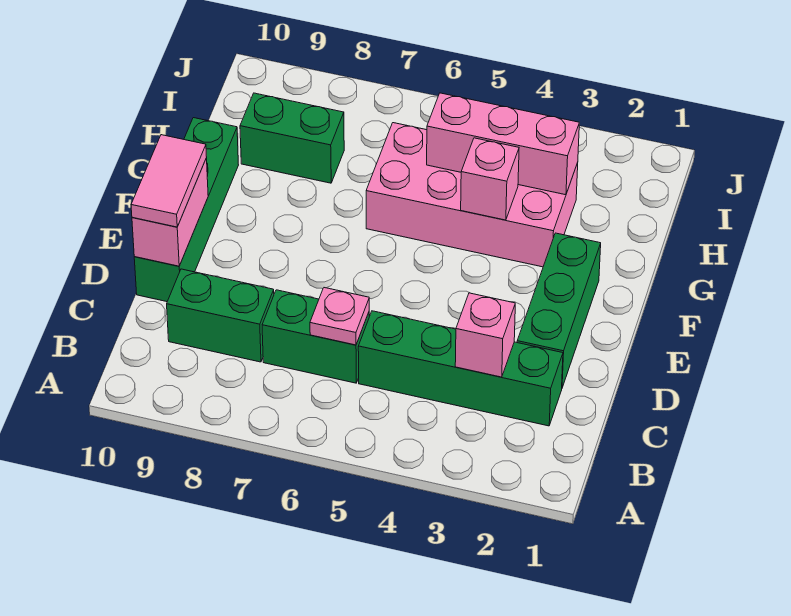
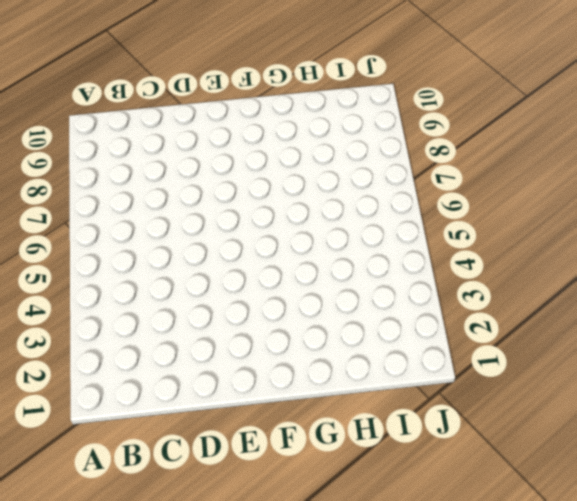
none -> green 1x4 brick [358,311,563,426]
none -> green 1x2 brick [262,290,370,383]
none -> green 1x2 brick [167,269,274,362]

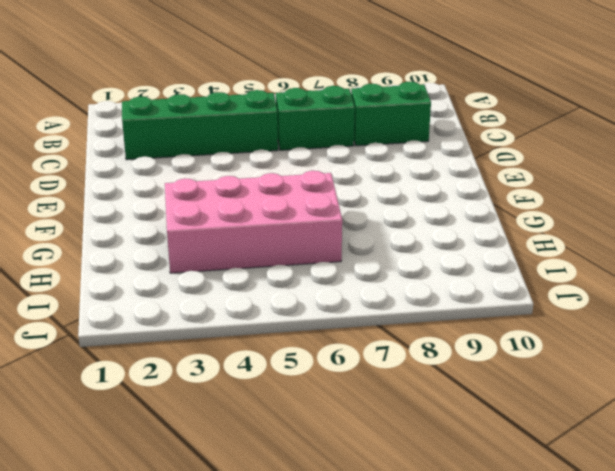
none -> green 1x3 brick [517,233,601,388]
none -> green 1x4 brick [134,118,238,302]
none -> green 1x2 brick [240,93,344,183]

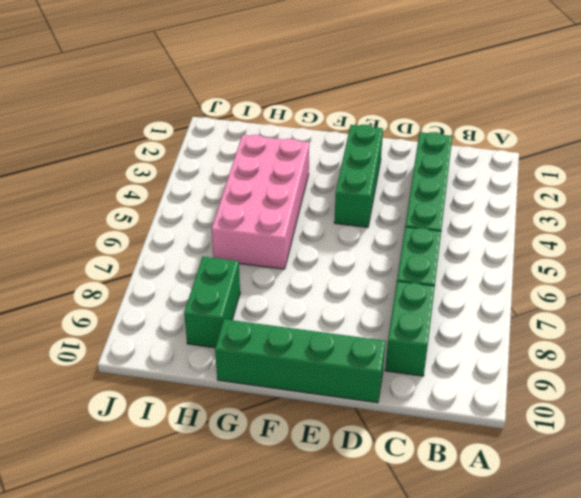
green 1x3 brick [334,125,383,227] -> green 1x3 brick turned to [517,233,601,388]
none -> pink 1x1 brick [455,293,515,377]
none -> pink 1x1 plate [310,288,369,345]
none -> pink 1x2 brick [132,158,208,266]

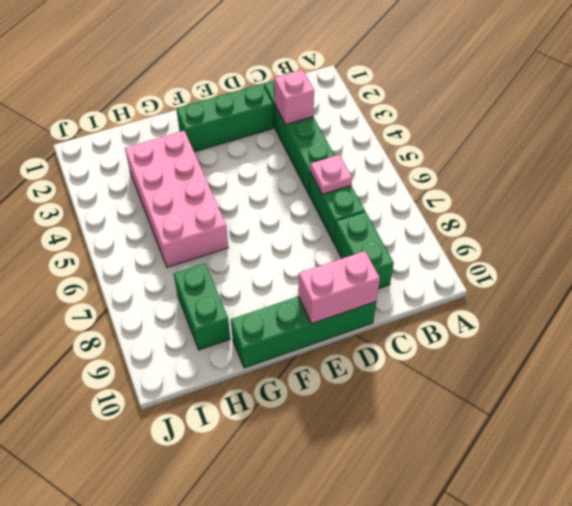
none -> pink 1x1 brick [461,138,519,220]
none -> pink 1x3 brick [427,93,579,195]
none -> pink 1x2 tile [131,135,206,227]

